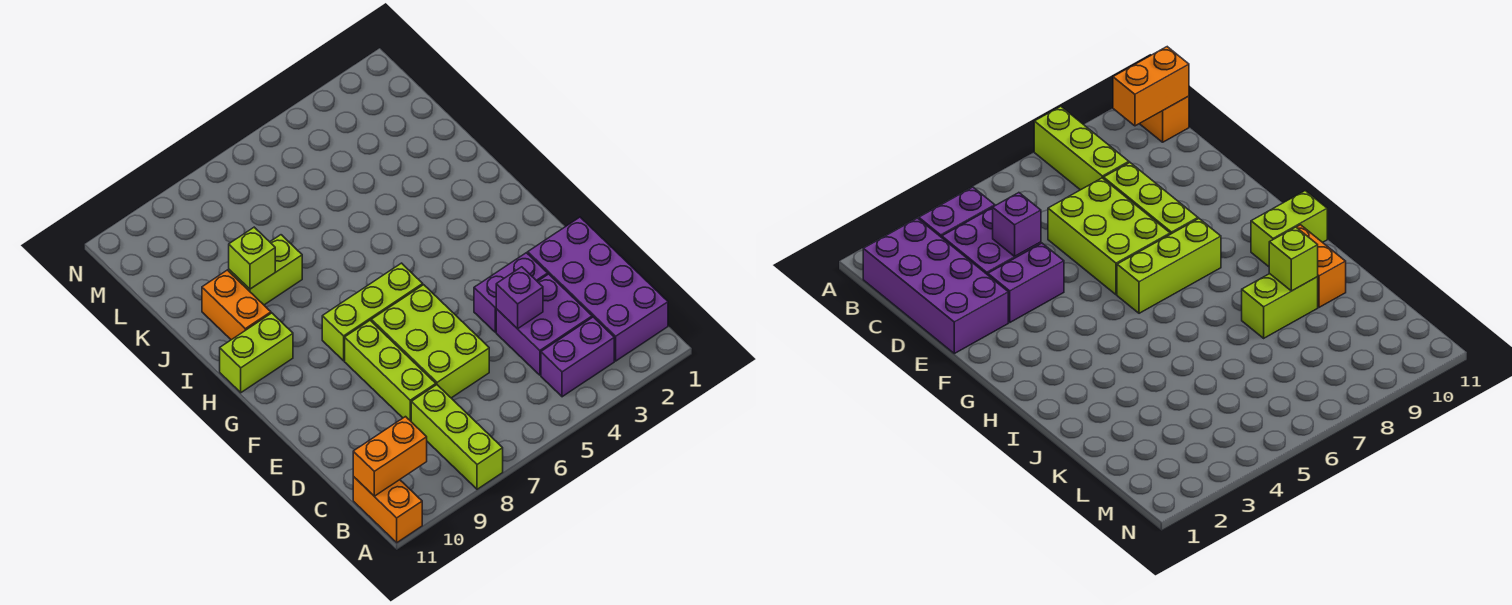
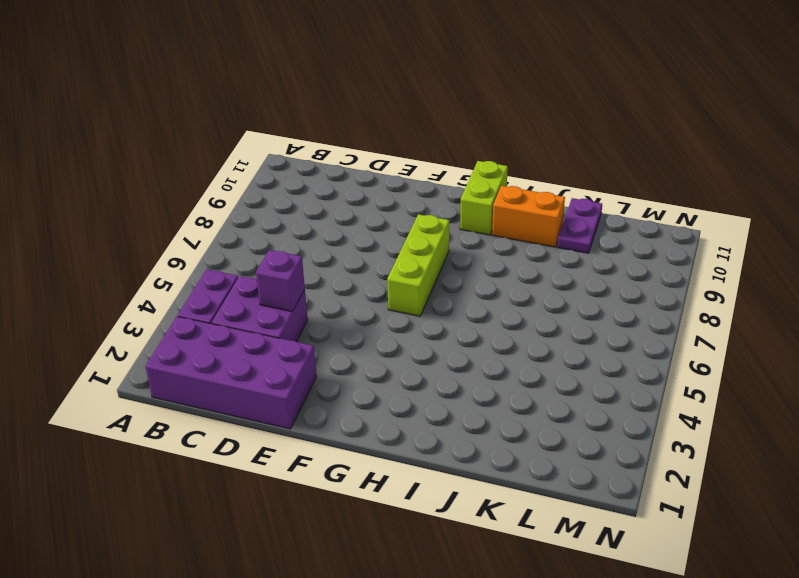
purple 1x2 plate [557,198,602,253] -> none
none -> lime 1x3 brick [411,385,503,489]
none -> orange 1x2 brick [353,477,422,543]
none -> lime 2x3 brick [371,285,489,398]

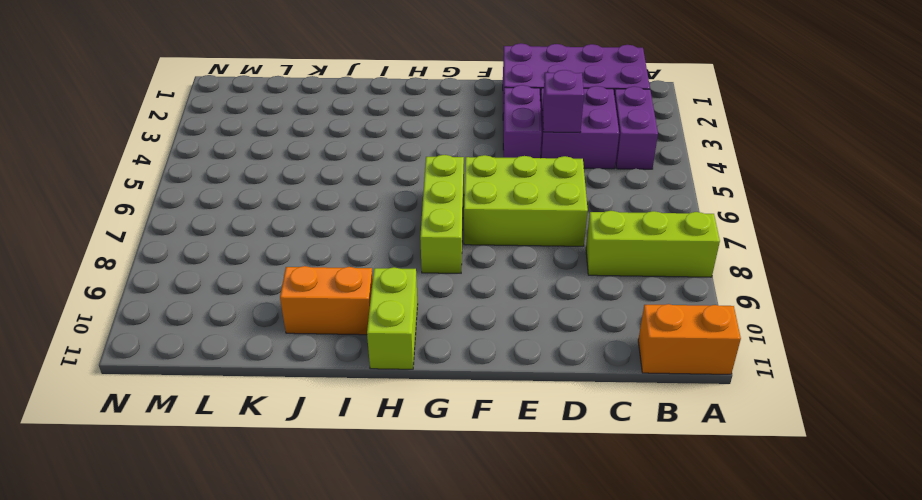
none -> lime 1x3 brick [345,321,436,421]
none -> lime 1x2 brick [229,235,302,305]
none -> orange 1x2 brick [353,417,427,496]

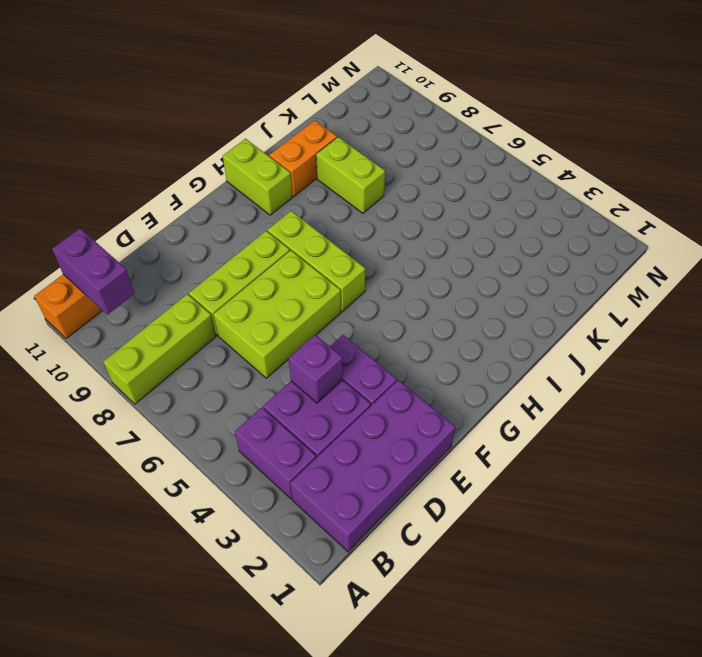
purple 1x2 brick [52,229,135,315] -> orange 1x2 brick [353,417,427,496]
none -> lime 1x1 brick [229,227,275,289]

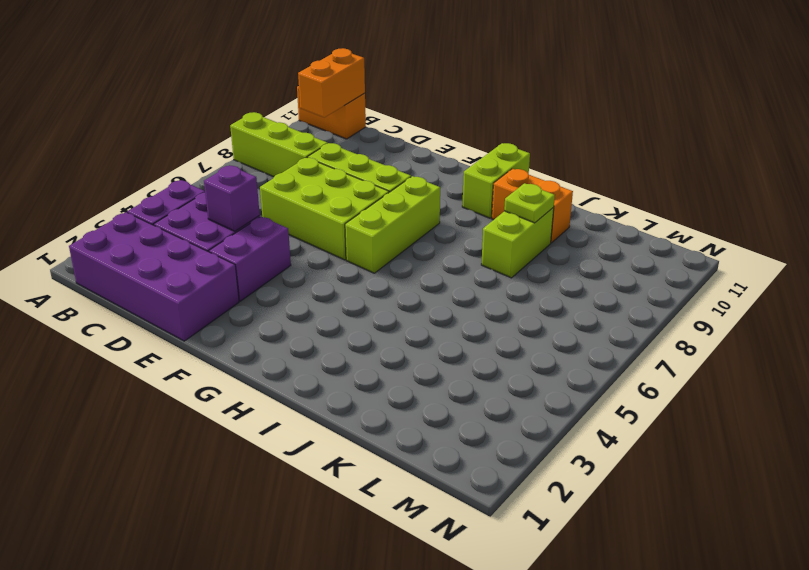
lime 1x1 plate [504,183,555,223] -> lime 1x1 brick [229,227,275,289]

